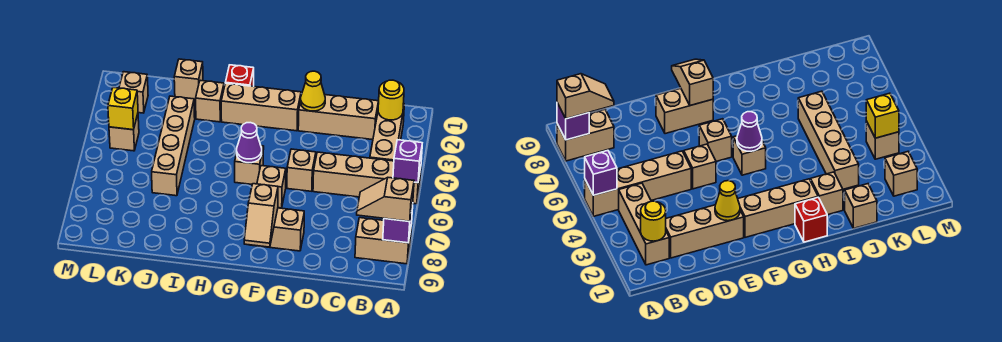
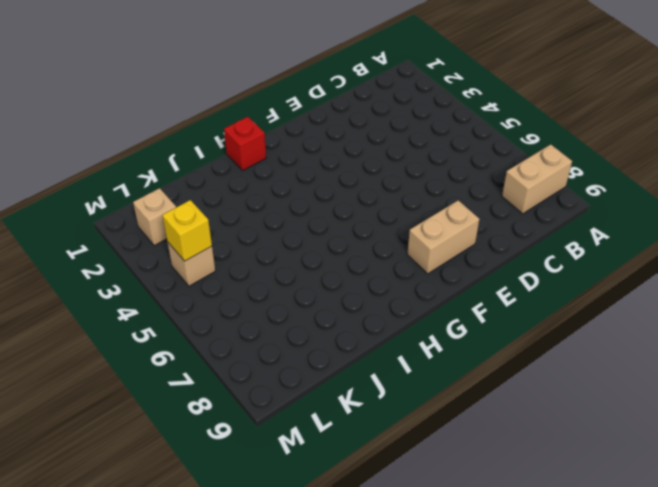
none -> tan 1x4 brick [313,152,421,204]
none -> tan 1x3 brick [370,104,404,161]
none -> tan 1x3 brick [298,95,379,140]

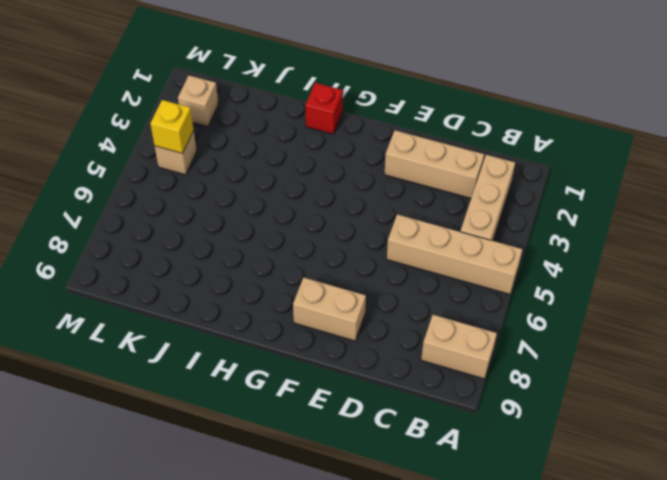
none -> tan 1x1 brick [287,149,316,191]
none -> tan 1x3 brick [221,83,301,131]
none -> tan 1x1 brick [257,166,286,208]

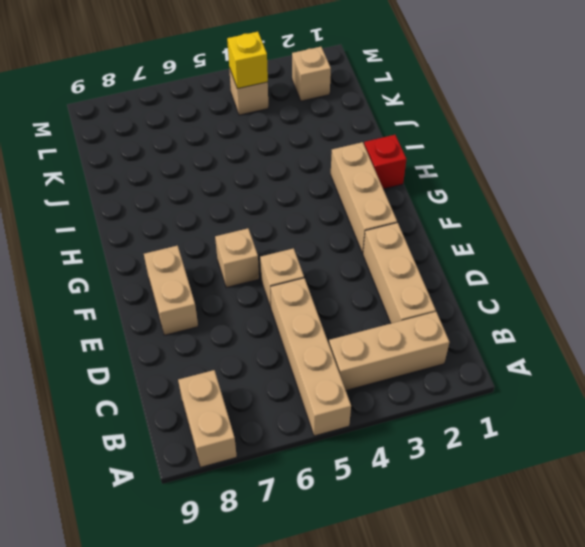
none -> tan 1x1 brick [235,146,264,184]
none -> tan 1x1 brick [196,80,224,122]
none -> tan 1x1 brick [174,59,203,100]

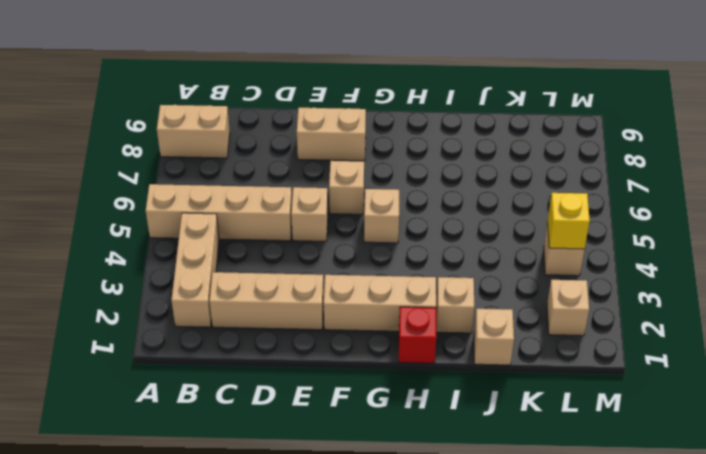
none -> tan 1x4 brick [152,96,195,196]
none -> purple 1x1 brick [393,140,422,183]
none -> purple 1x1 brick [383,205,413,243]

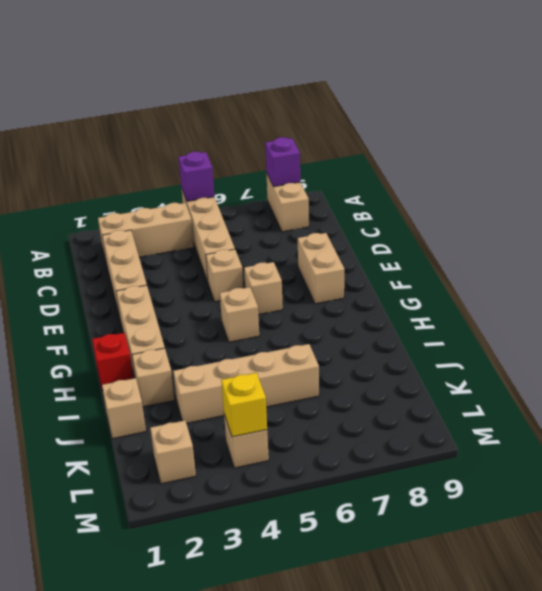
none -> yellow 1x1 round brick [378,80,404,120]
none -> yellow 1x1 cone [301,71,325,111]
none -> tan 1x2 slope [244,184,278,247]

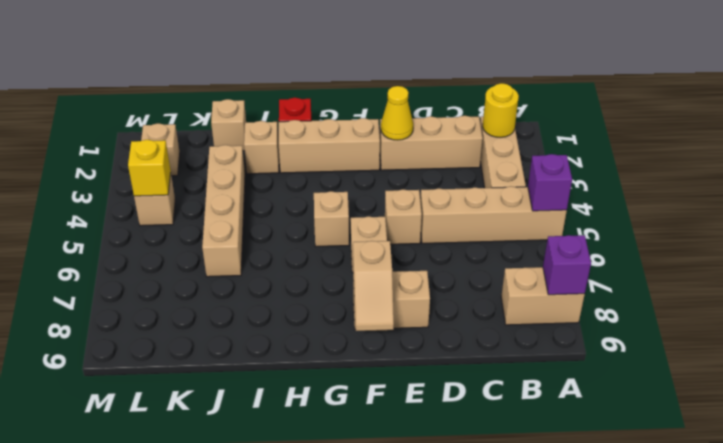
none -> purple 1x1 cone [237,123,262,163]
none -> tan 1x2 slope [357,178,414,221]

